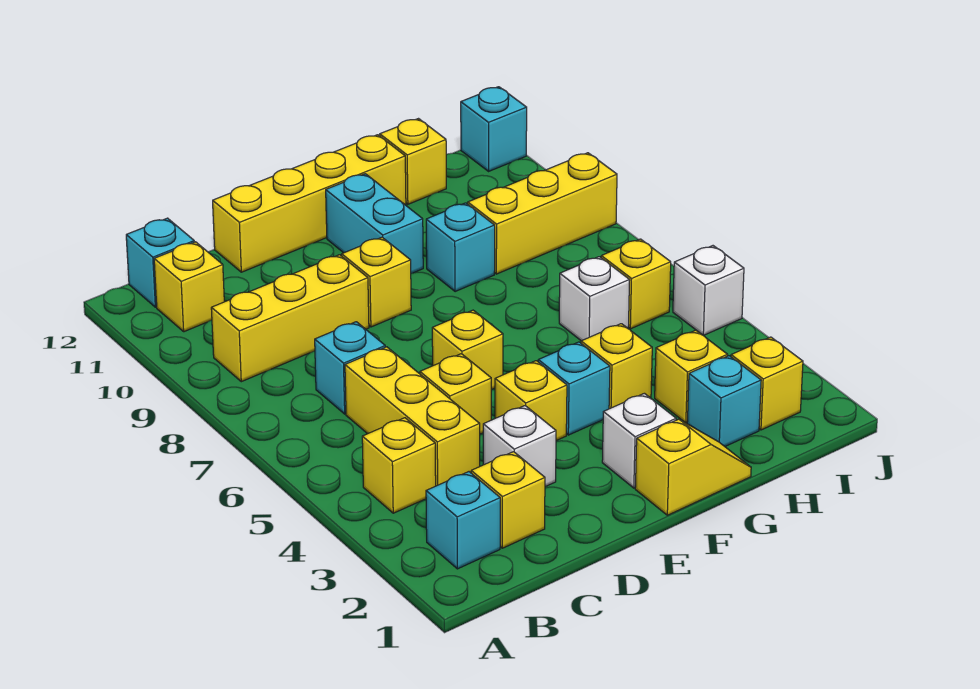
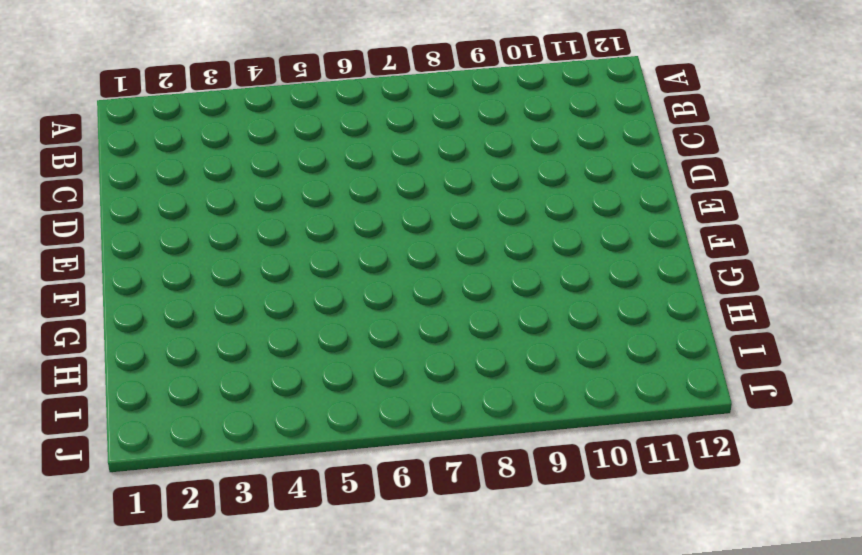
none -> cyan 1x1 brick [426,472,500,569]
none -> yellow 1x1 brick [362,418,436,513]
none -> yellow 1x3 brick [211,255,369,382]

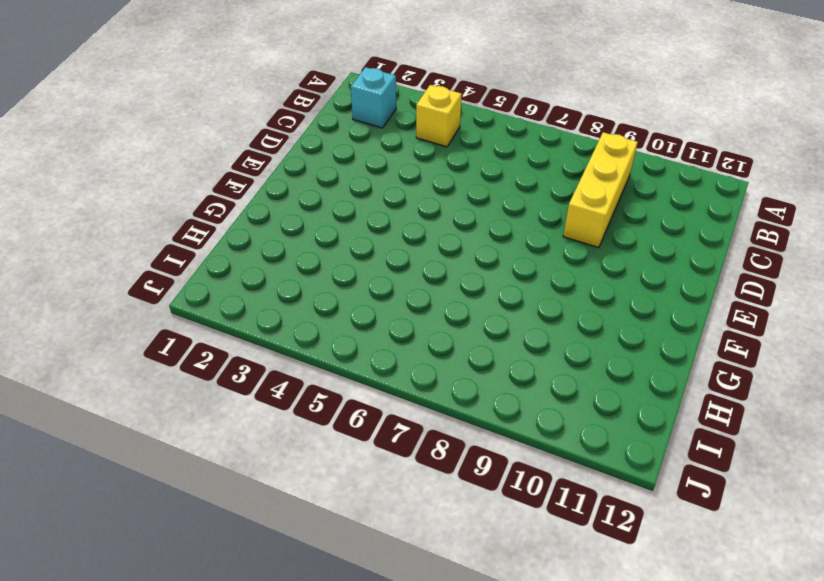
none -> yellow 1x1 brick [154,242,224,332]
none -> cyan 1x1 brick [126,218,194,307]
none -> yellow 1x1 brick [471,452,545,548]

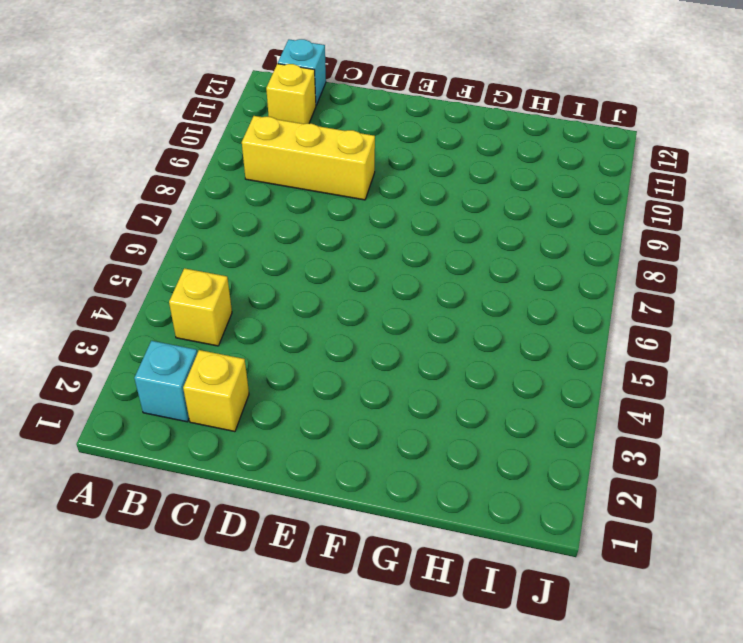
none -> yellow 1x3 brick [345,347,480,486]
none -> cyan 1x1 brick [315,322,385,414]
none -> white 1x1 brick [483,406,556,487]

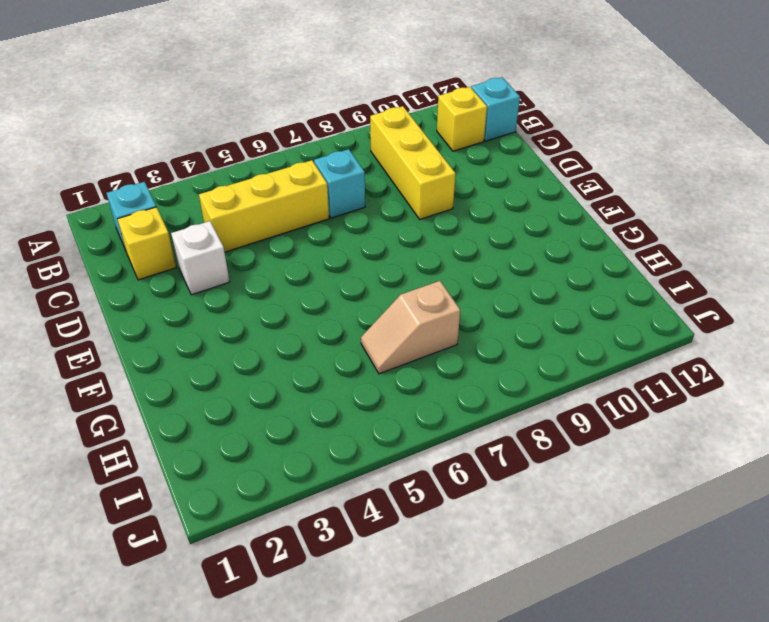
tan 1x2 slope [361,281,460,374] -> white 1x1 brick [559,257,630,341]
none -> yellow 1x1 brick [362,418,436,513]
none -> yellow 1x1 brick [420,354,491,434]
none -> yellow 1x4 brick [213,135,406,272]

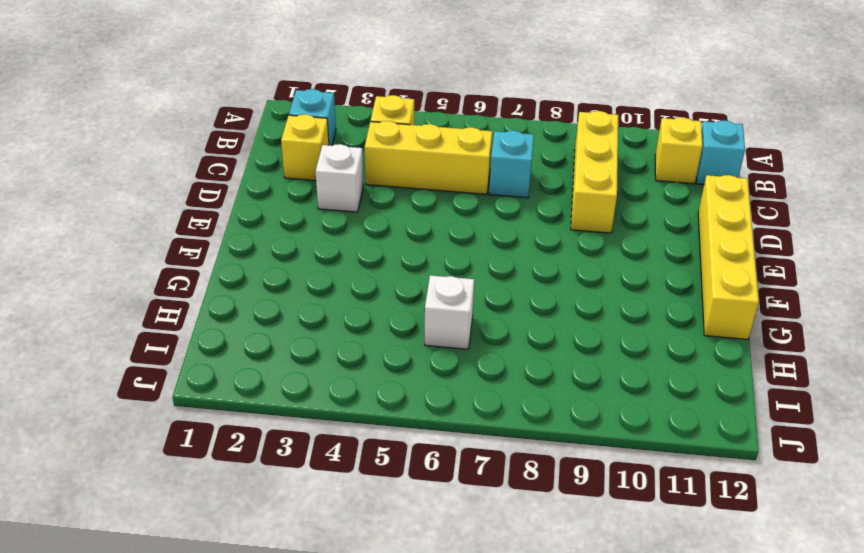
none -> yellow 1x1 brick [420,354,491,434]
none -> yellow 1x1 brick [495,361,567,441]
none -> yellow 1x1 brick [432,310,503,390]

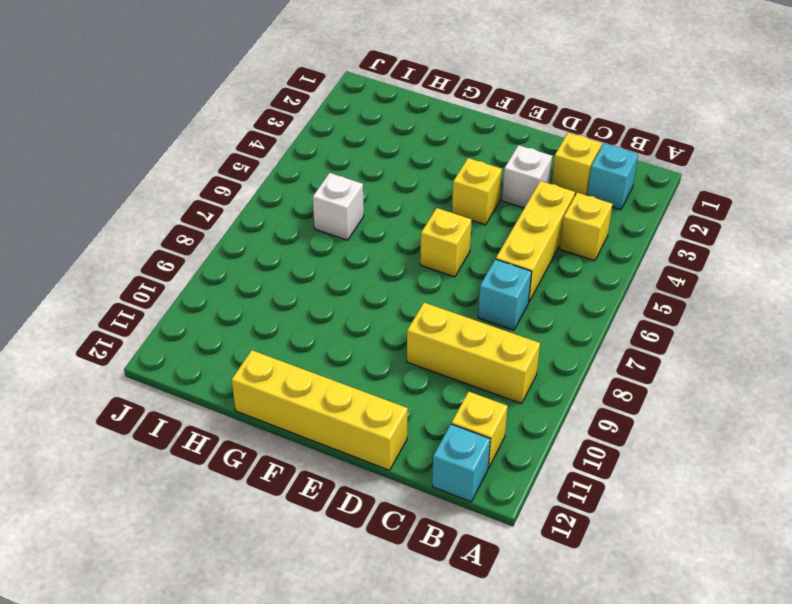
none -> yellow 1x1 brick [420,354,491,434]
none -> yellow 1x1 brick [342,237,411,327]
none -> yellow 1x2 slope [635,419,751,515]

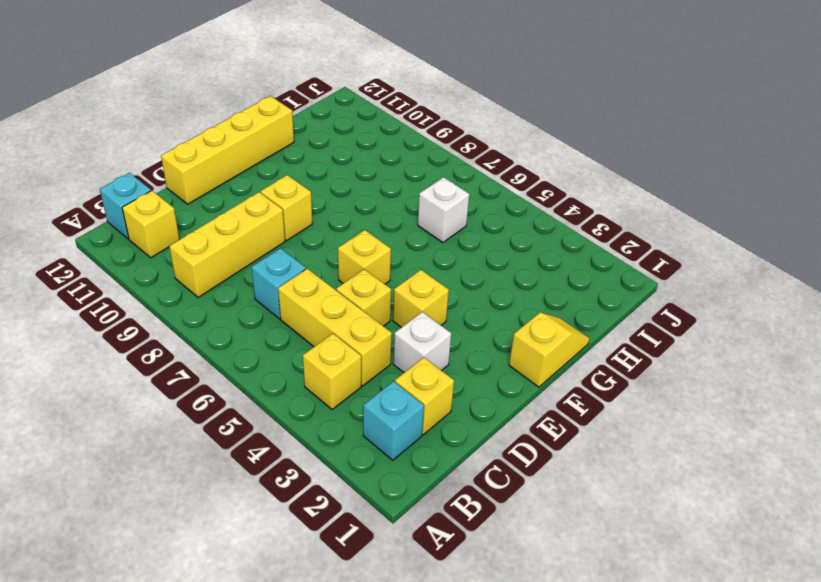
none -> white 1x1 brick [602,393,676,488]
none -> cyan 1x1 brick [538,342,610,435]
none -> cyan 1x2 brick [326,174,423,273]

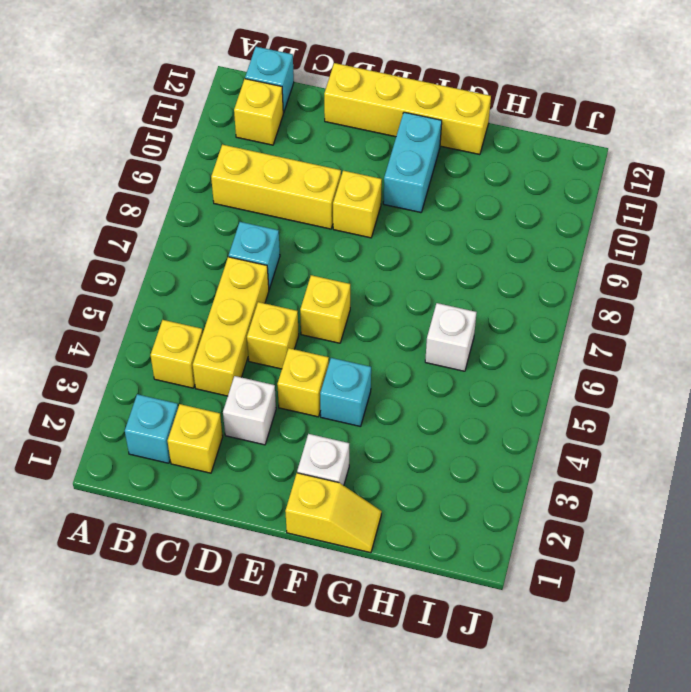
none -> yellow 1x1 brick [581,324,652,409]
none -> cyan 1x1 brick [426,203,495,292]
none -> cyan 1x1 brick [687,356,761,446]

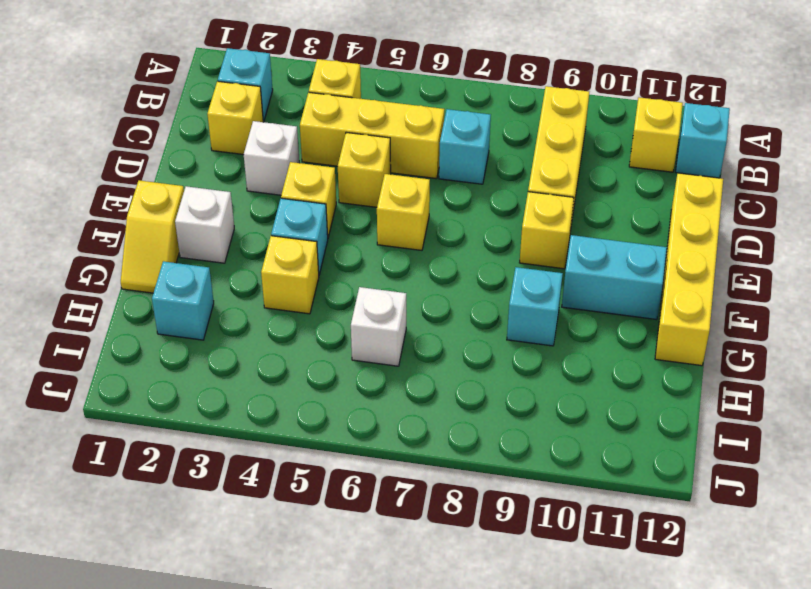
none -> yellow 1x1 brick [655,330,728,423]
none -> yellow 1x3 brick [468,153,617,274]
none -> yellow 1x1 brick [380,119,446,204]

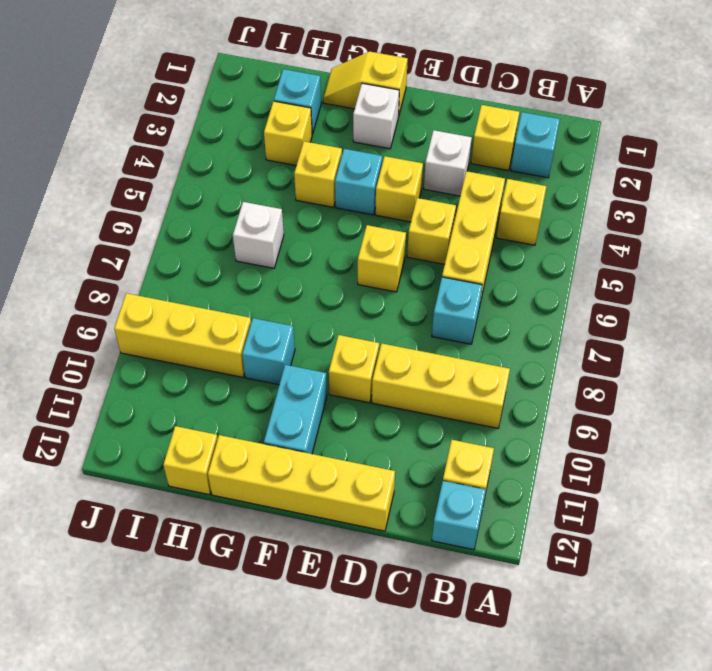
none -> yellow 1x1 brick [731,337,803,430]
none -> yellow 1x1 brick [601,239,671,329]
none -> white 1x1 brick [673,246,744,336]

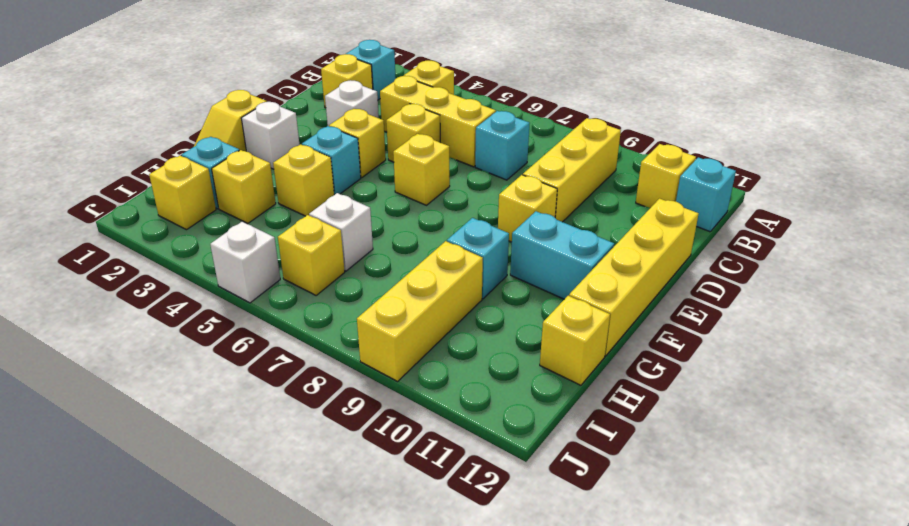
none -> cyan 1x1 brick [461,87,527,171]

